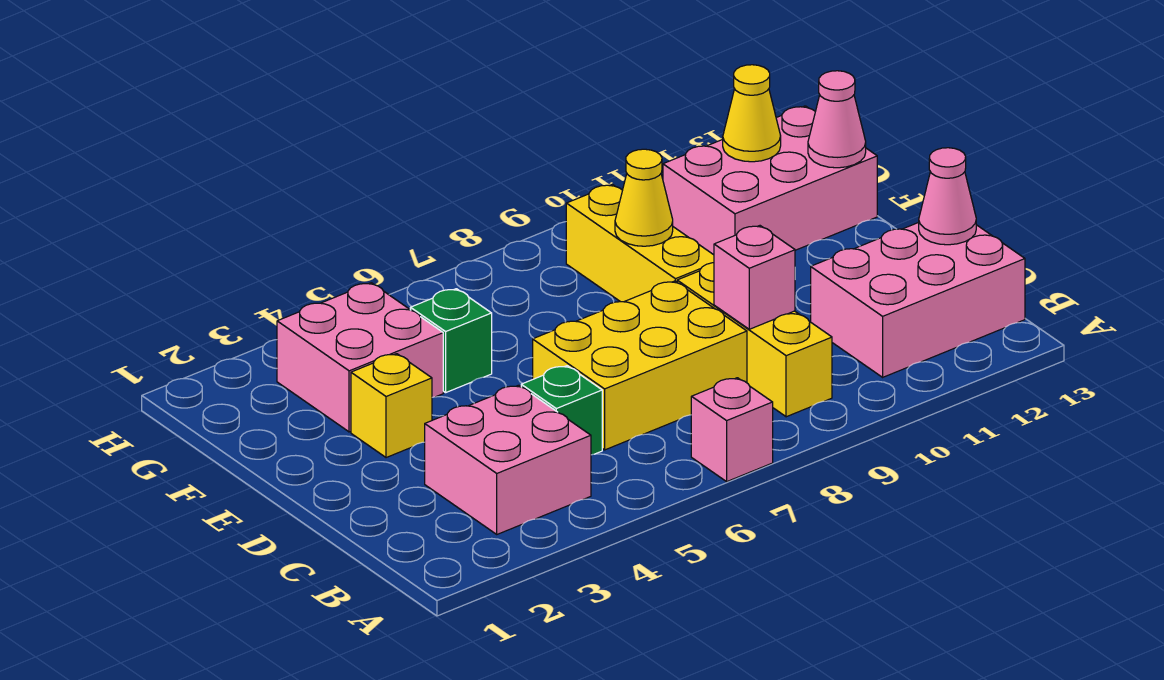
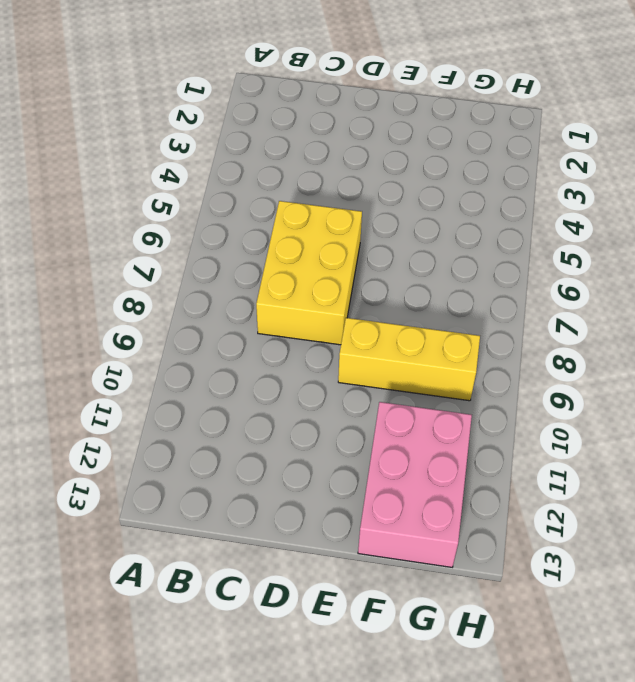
none -> pink 1x1 brick [691,378,773,482]
none -> pink 2x2 brick [425,385,591,534]
none -> yellow 1x3 brick [677,263,832,417]

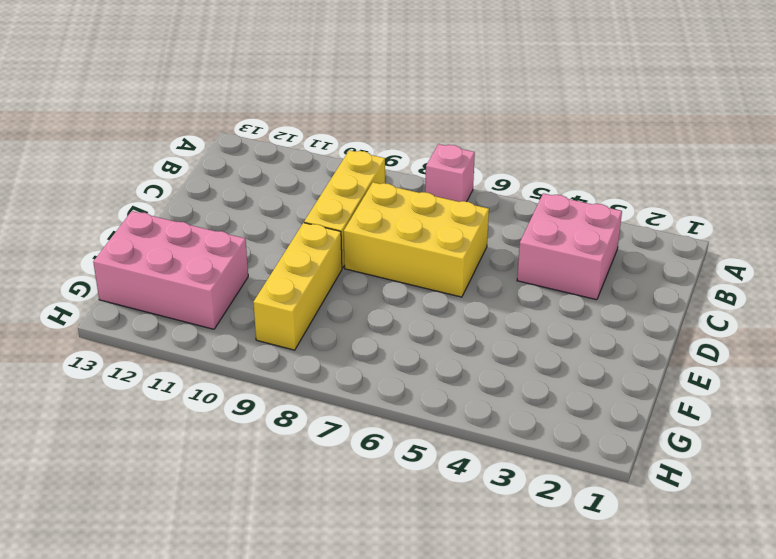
none -> pink 2x3 brick [811,222,1025,377]
none -> green 1x1 brick [521,366,602,455]
none -> yellow 1x1 brick [351,354,432,458]

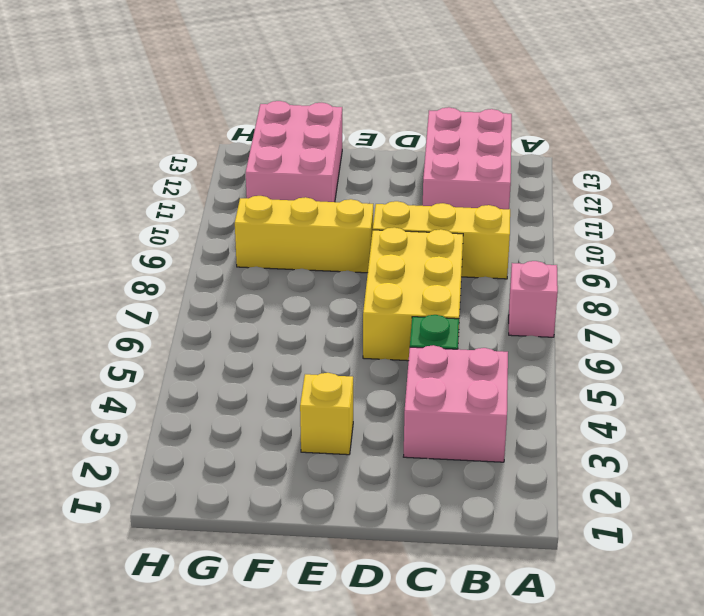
none -> pink 2x2 brick [277,283,443,432]
none -> green 1x1 brick [410,289,492,392]
none -> pink 1x1 brick [714,226,795,329]

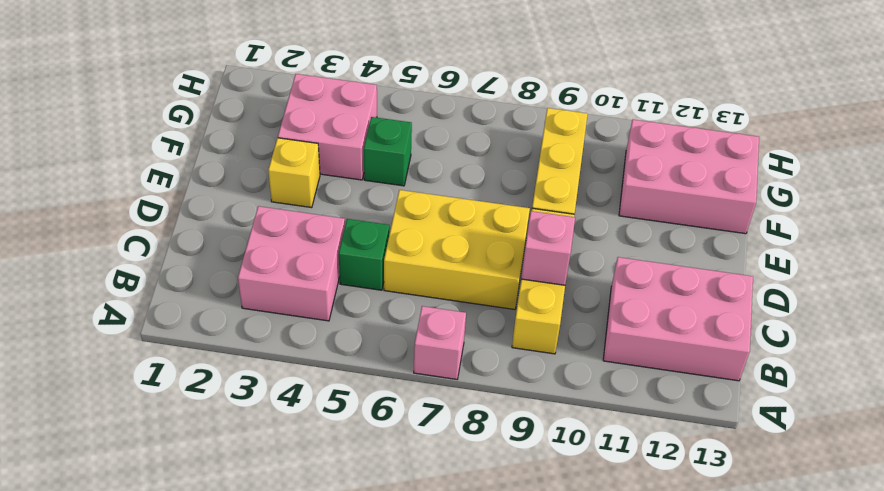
none -> pink 1x1 cone [919,148,976,245]
none -> yellow 1x1 cone [615,149,673,246]
none -> pink 1x1 cone [808,71,866,168]

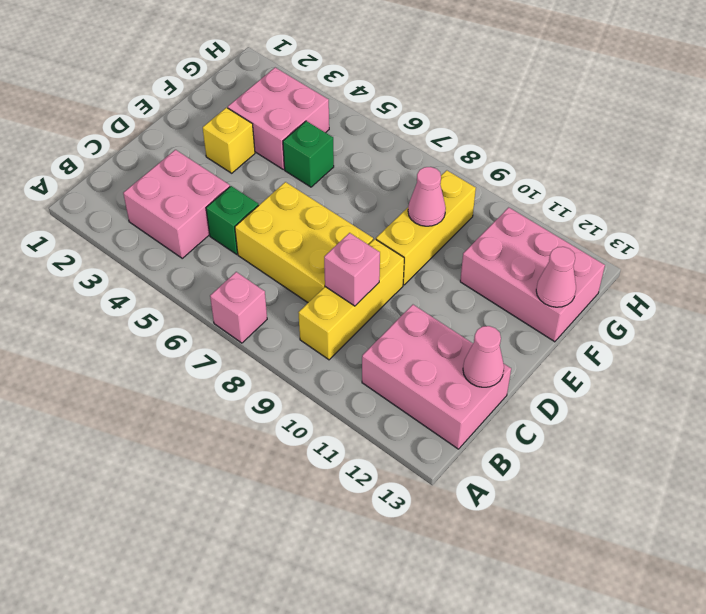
pink 1x1 cone [408,167,446,226] -> yellow 1x1 cone [615,149,673,246]
none -> yellow 1x1 cone [723,65,781,162]

